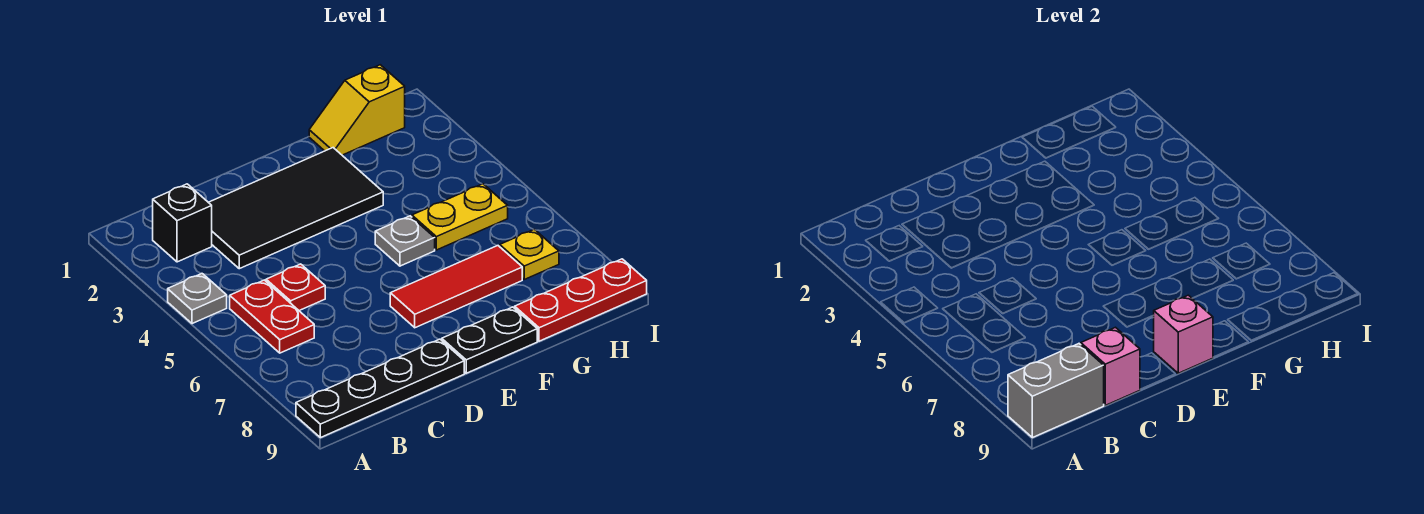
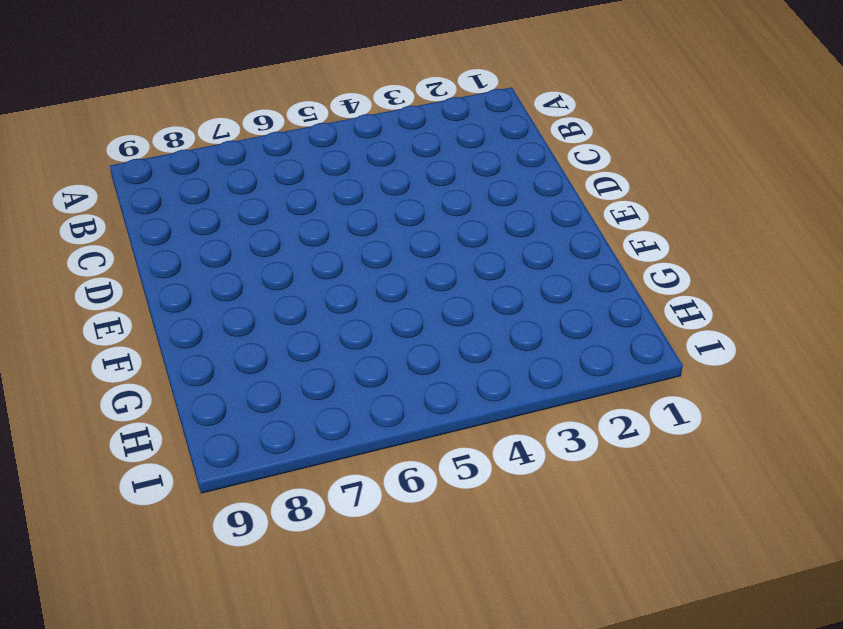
none -> grey 1x1 plate [168,274,227,324]
none -> black 1x4 plate [296,339,464,438]
none -> black 1x1 brick [153,184,212,262]

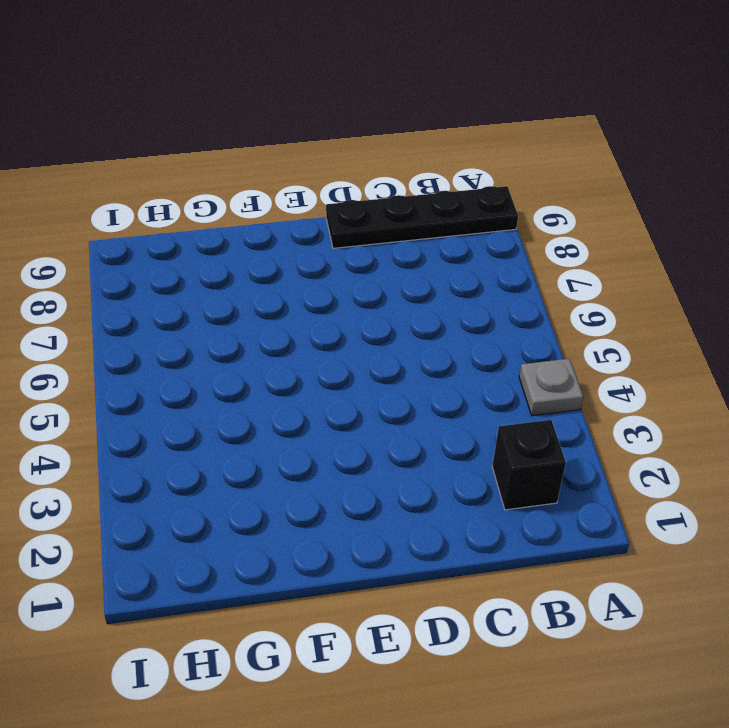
none -> red 1x2 plate [230,280,314,353]
none -> black 2x4 tile [208,148,383,269]
none -> red 1x1 plate [266,264,325,311]

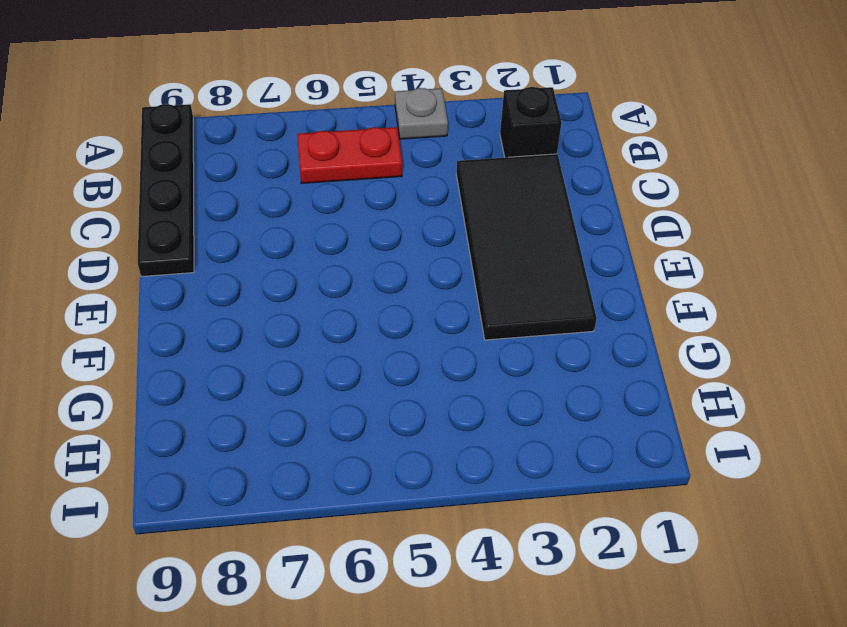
none -> red 1x1 plate [266,264,325,311]
none -> red 1x3 tile [390,246,522,328]
none -> black 1x2 plate [442,307,537,373]

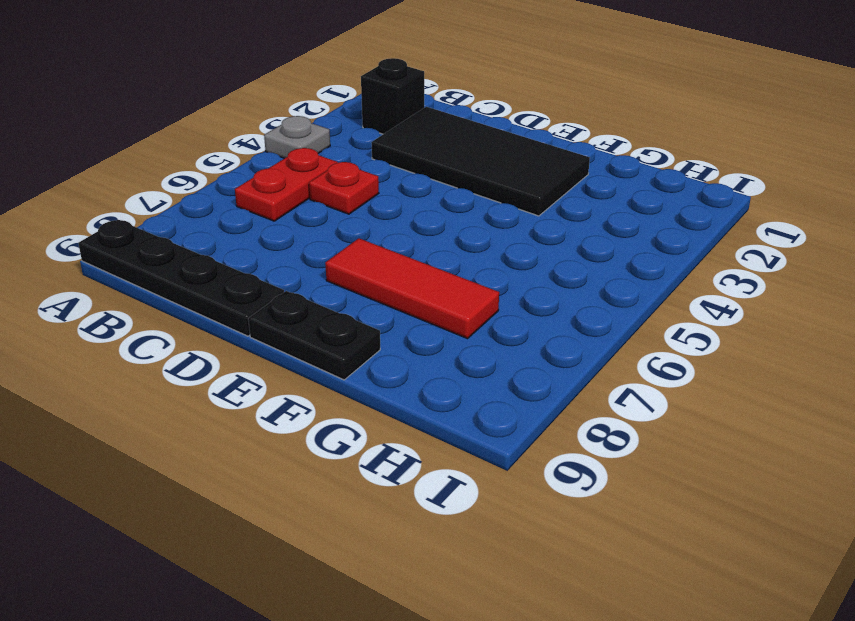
none -> grey 1x1 plate [375,216,435,266]
none -> yellow 1x2 slope [309,65,405,155]
none -> yellow 1x2 plate [412,184,508,250]

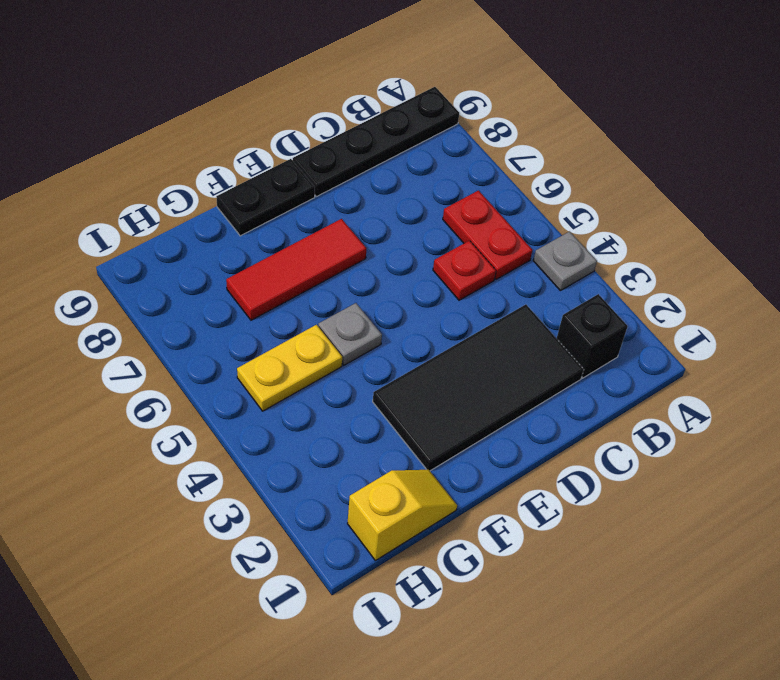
none -> red 1x3 plate [515,259,647,341]
none -> yellow 1x1 plate [499,229,559,279]
none -> grey 1x2 brick [1008,344,1104,438]

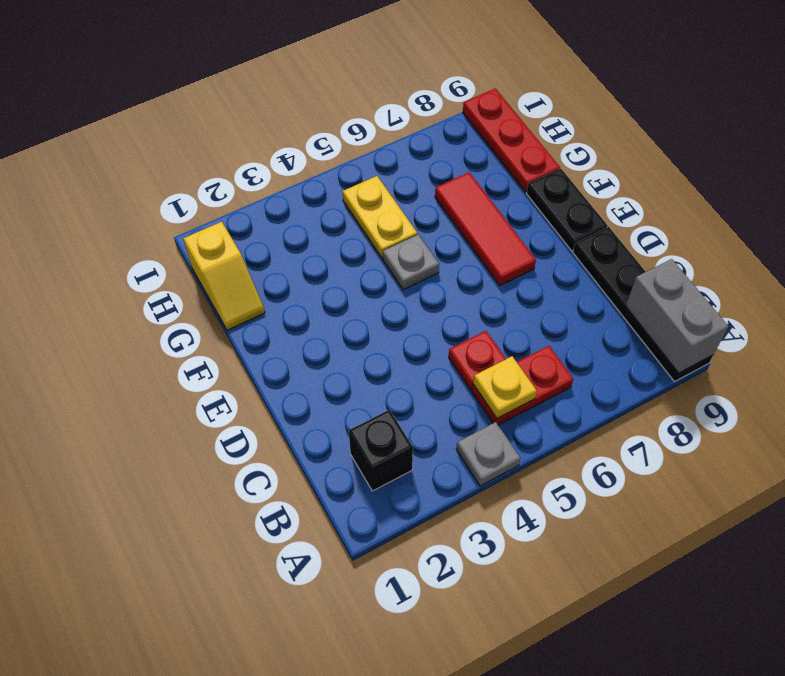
yellow 1x1 plate [473,356,537,418] -> yellow 1x1 plate moved to [499,229,559,279]
none -> black 2x4 tile [208,148,383,269]
none -> pink 1x1 brick [1081,327,1140,405]
none -> pink 1x1 brick [1153,295,1213,373]

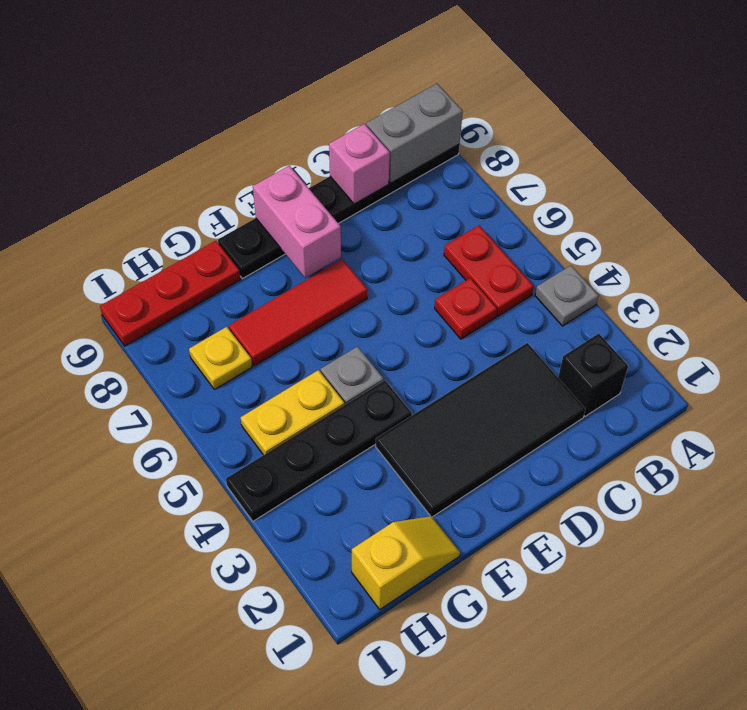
pink 1x2 brick [253,166,341,278] -> pink 1x1 brick [1153,295,1213,373]
black 1x4 plate [226,380,412,521] -> none

